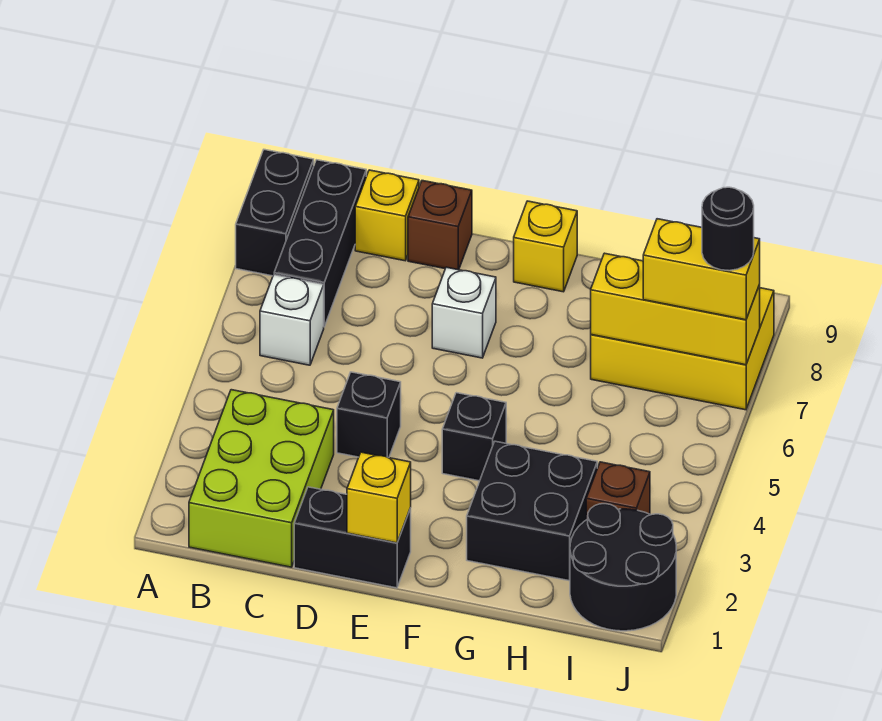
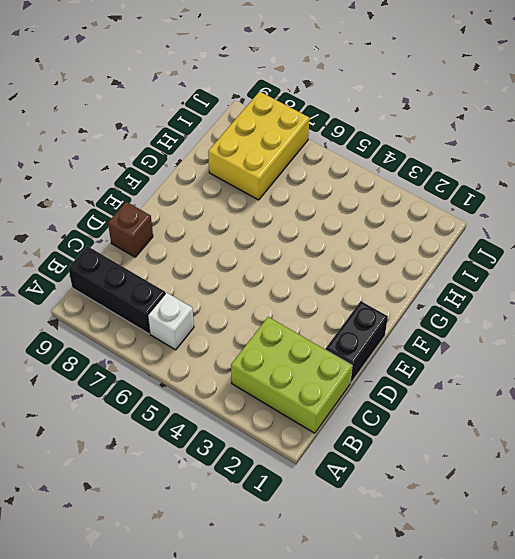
none -> black 1x2 brick [236,150,314,276]
none -> yellow 1x1 brick [355,170,419,261]
none -> black 1x1 brick [337,372,401,458]

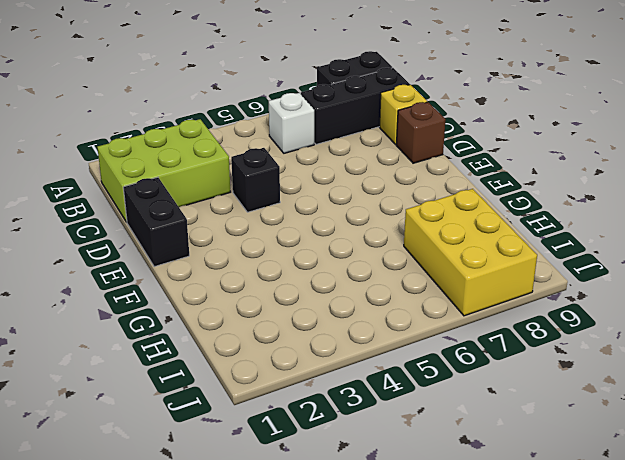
none -> white 1x1 brick [432,267,496,358]
none -> black 1x1 brick [442,393,506,481]
none -> yellow 1x1 brick [514,201,577,292]

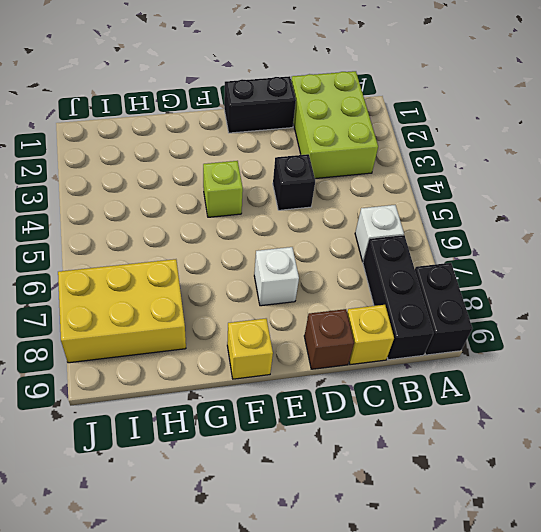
lime 1x1 brick [203,161,243,217] -> black 1x1 brick [442,393,506,481]
none -> black 2x2 brick [467,441,597,581]
none -> black 2x2 round brick [570,504,676,631]
none -> brown 1x1 brick [586,462,650,520]

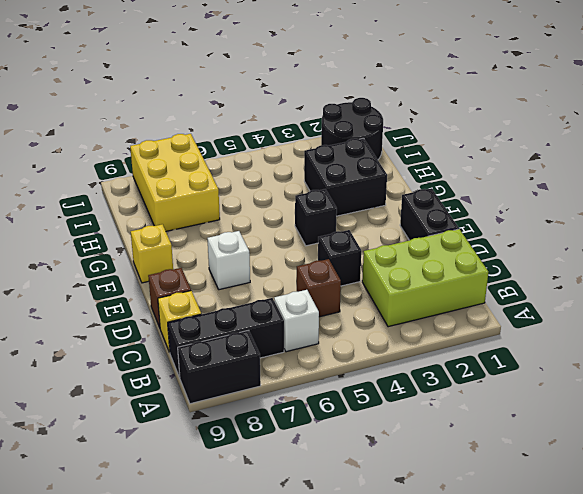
brown 1x1 brick [297,259,341,317] -> brown 1x1 brick moved to [586,462,650,520]
none -> yellow 1x1 brick [347,452,411,543]
none -> yellow 1x3 brick [591,253,760,365]
none -> yellow 1x2 brick [643,219,760,320]

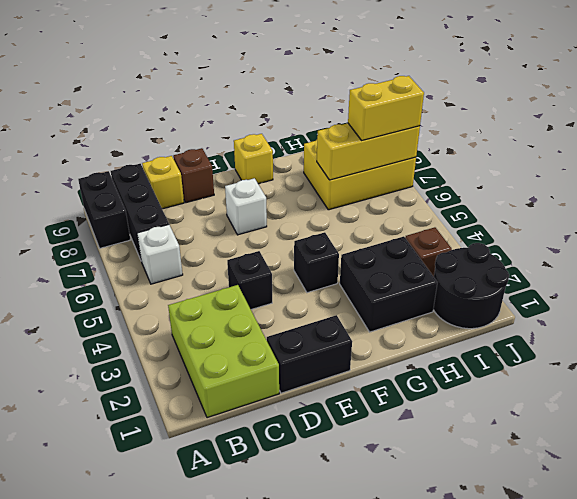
none -> yellow 1x1 brick [347,452,411,543]
none -> black 1x1 round brick [702,187,754,271]

